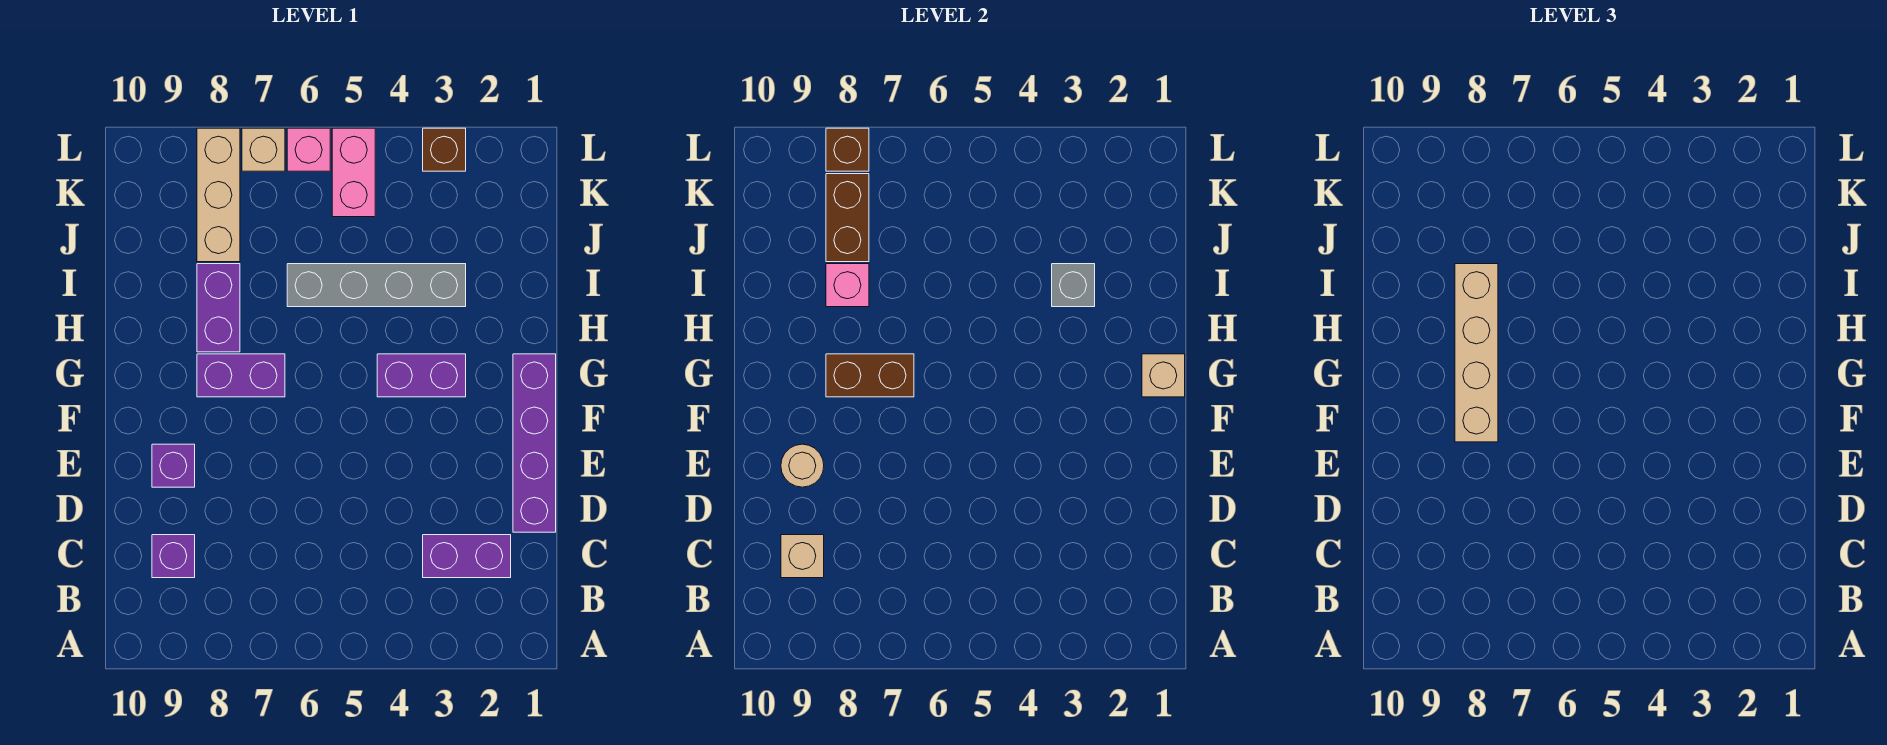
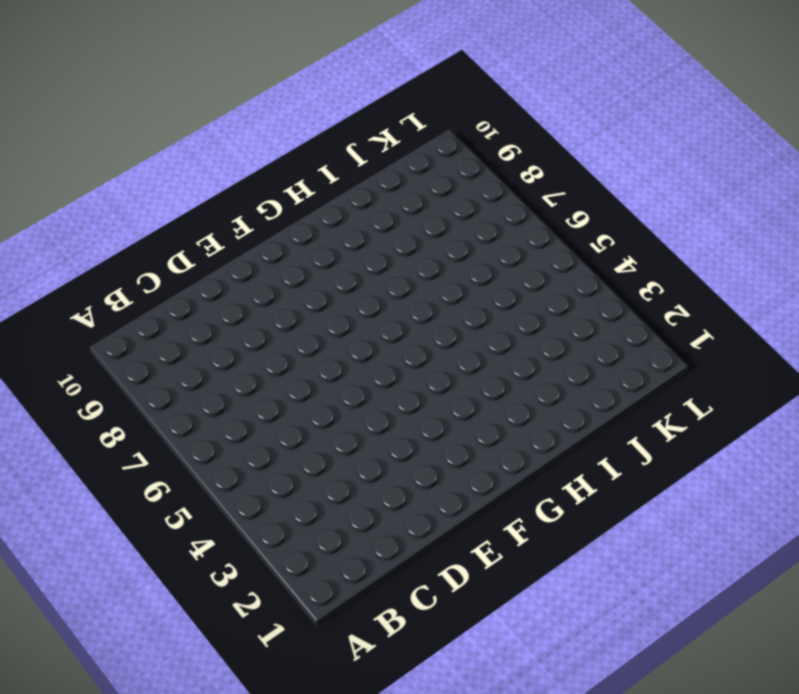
none -> purple 1x2 brick [423,535,511,578]
none -> purple 1x1 brick [152,535,195,578]
none -> purple 1x4 brick [513,354,556,532]

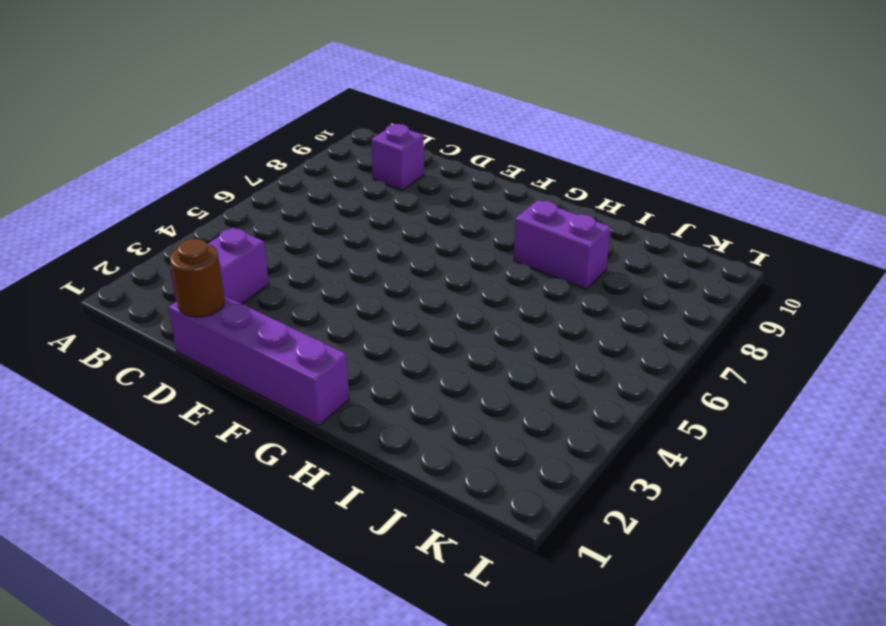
brown 1x1 round brick [170,239,224,317] -> none
none -> purple 1x1 brick [152,444,195,487]
none -> purple 1x2 brick [377,354,466,397]
none -> purple 1x2 brick [197,354,285,397]

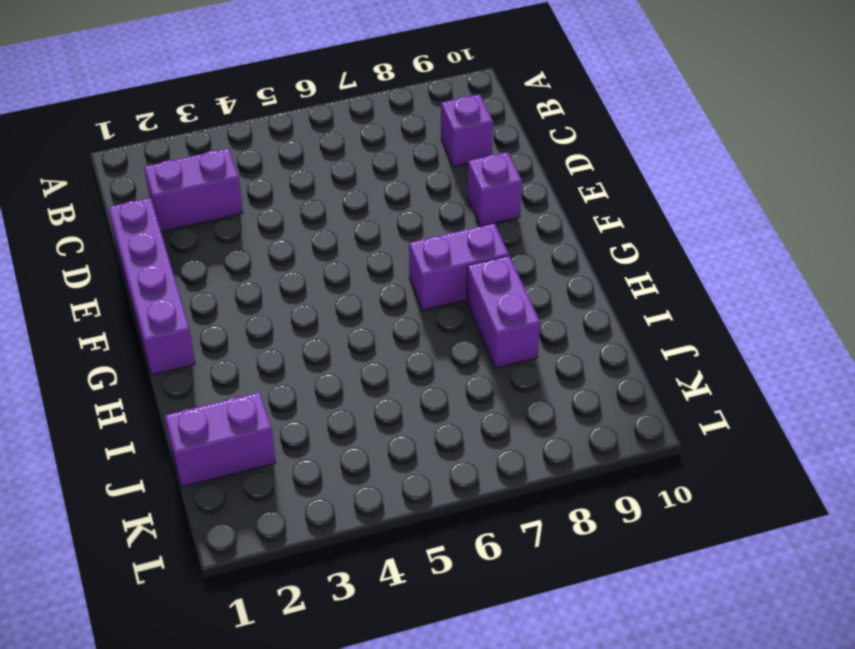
purple 1x2 brick [165,392,276,487] -> purple 1x2 brick moved to [377,354,466,397]
none -> grey 1x4 brick [287,264,466,307]
none -> tan 1x3 brick [197,128,240,262]
none -> pink 1x2 brick [332,128,375,217]

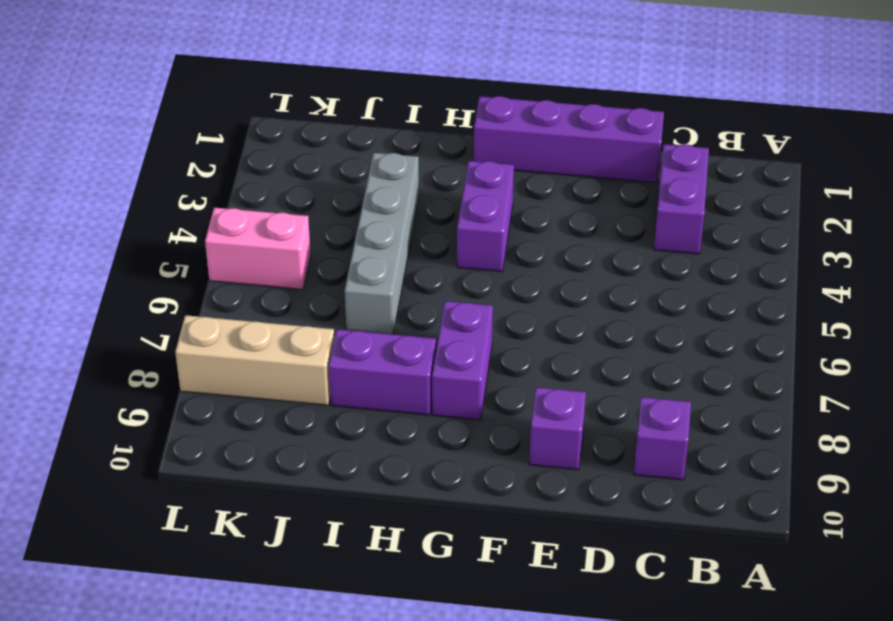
none -> brown 1x1 brick [423,128,466,171]
none -> pink 1x1 brick [287,128,330,171]
none -> tan 1x1 brick [242,128,285,171]

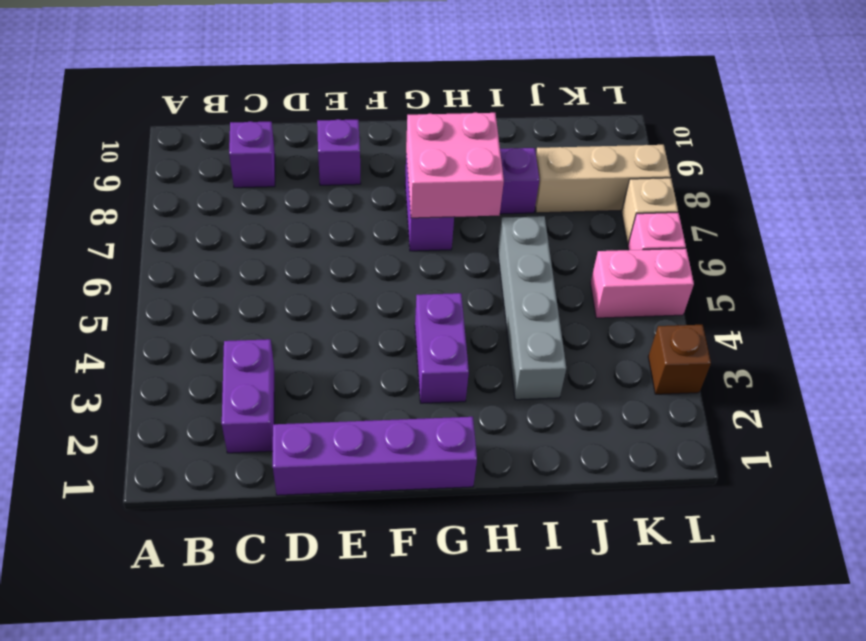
pink 2x2 brick [406,113,504,218] -> brown 1x2 brick [826,354,914,397]
none -> tan 1x1 brick [781,535,824,578]
none -> tan 1x1 round brick [781,444,824,487]
none -> tan 1x1 brick [1142,354,1185,397]

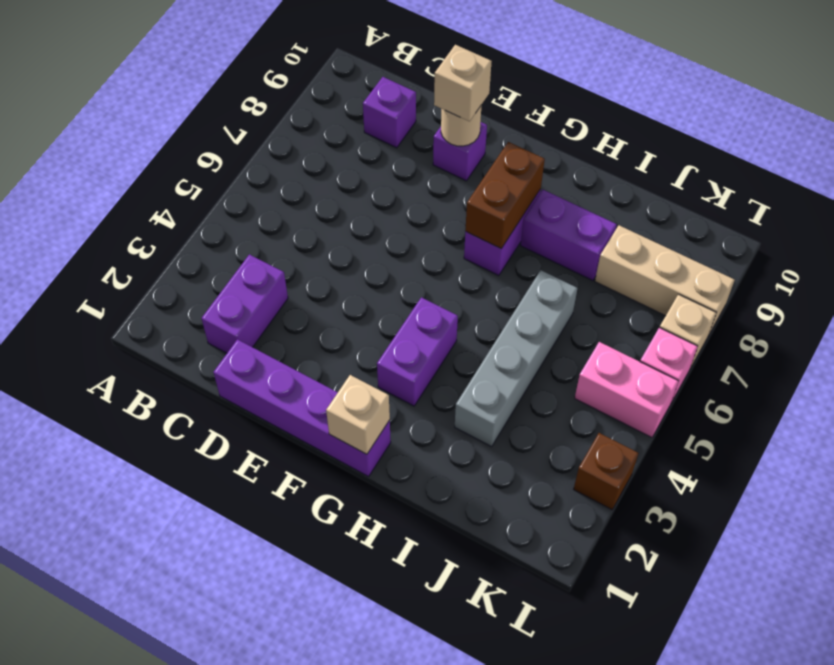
tan 1x1 brick [434,45,492,121] -> tan 1x1 brick moved to [781,535,824,578]
none -> grey 1x1 brick [1052,264,1095,307]
none -> pink 1x1 brick [826,264,869,307]
none -> brown 1x2 brick [826,174,869,262]

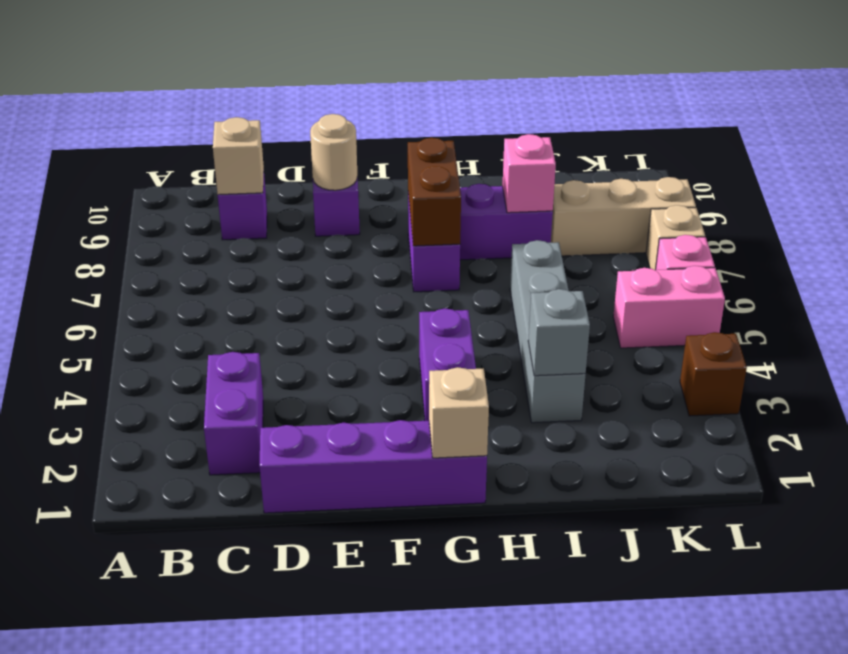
none -> brown 1x2 brick [826,174,869,262]
none -> brown 1x1 brick [826,128,869,171]
none -> tan 1x4 brick [1455,264,1498,442]

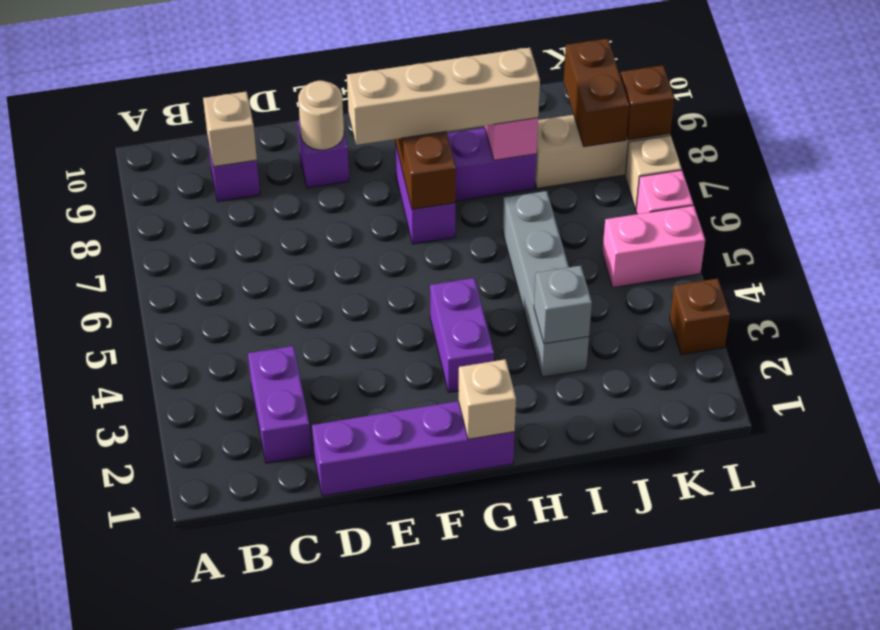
brown 1x2 brick [564,39,629,147] -> brown 1x2 brick turned to [826,174,869,262]

